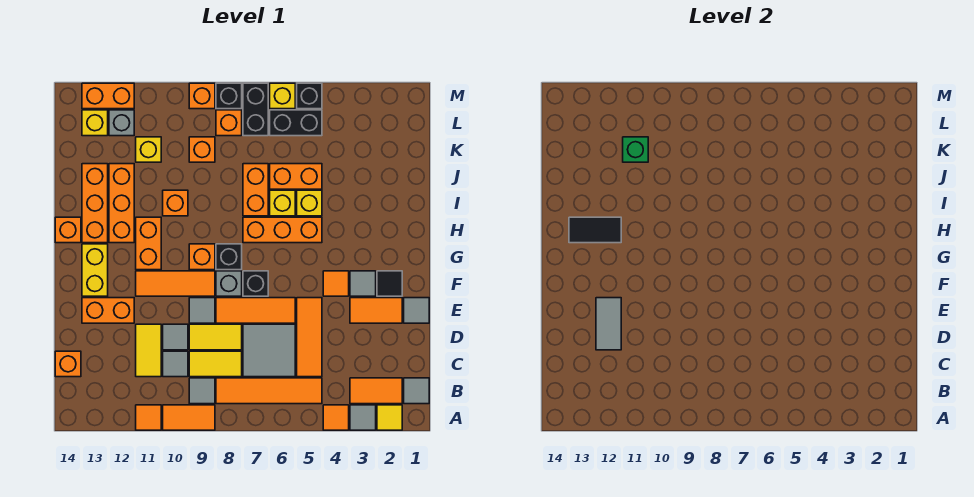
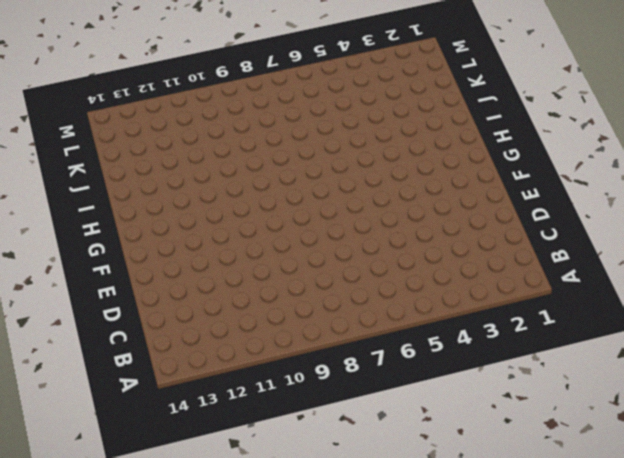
none -> yellow 1x1 tile [377,405,402,430]
none -> grey 1x1 tile [350,405,376,430]
none -> orange 1x1 tile [323,405,349,430]
none -> orange 1x2 tile [163,405,215,430]

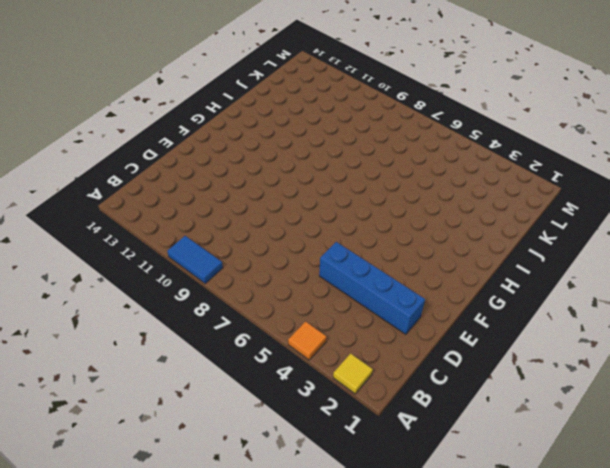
blue 1x2 tile [167,236,223,283] -> orange 1x2 tile [163,405,215,430]
blue 1x4 brick [319,242,425,334] -> orange 1x3 tile [297,298,322,377]
none -> grey 1x1 tile [350,405,376,430]
none -> orange 1x1 tile [136,405,161,430]
none -> grey 1x1 tile [404,378,429,404]
none -> orange 1x2 tile [350,378,402,404]

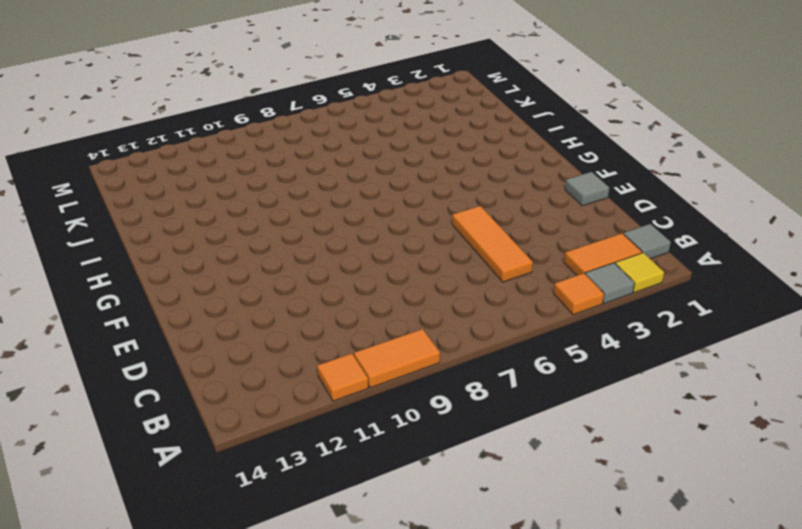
none -> orange 1x4 tile [216,378,322,404]
none -> grey 1x1 tile [189,378,215,404]
none -> grey 2x2 tile [243,324,295,377]
none -> yellow 1x2 tile [189,351,242,377]

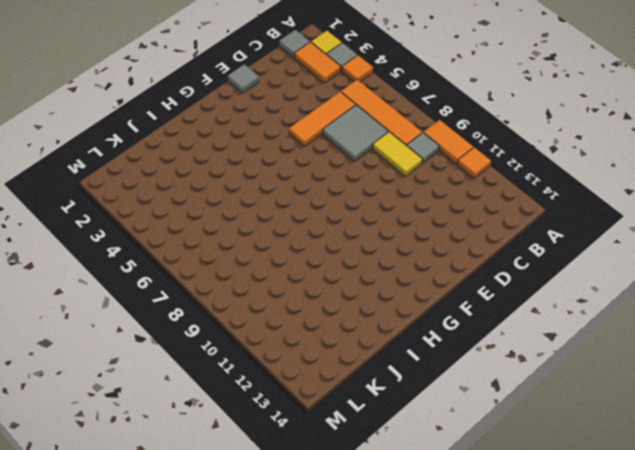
none -> grey 1x1 tile [163,351,188,377]
none -> yellow 1x2 tile [136,324,161,377]
none -> orange 1x1 brick [55,351,81,377]
none -> yellow 1x2 tile [189,324,242,350]

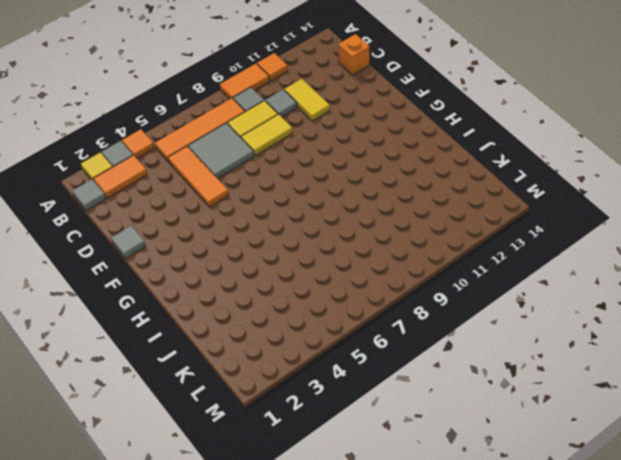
none -> grey 1x1 tile [163,324,188,350]
none -> orange 1x2 tile [350,298,402,323]
none -> orange 1x3 tile [216,298,295,323]
none -> grey 1x1 tile [189,298,215,323]

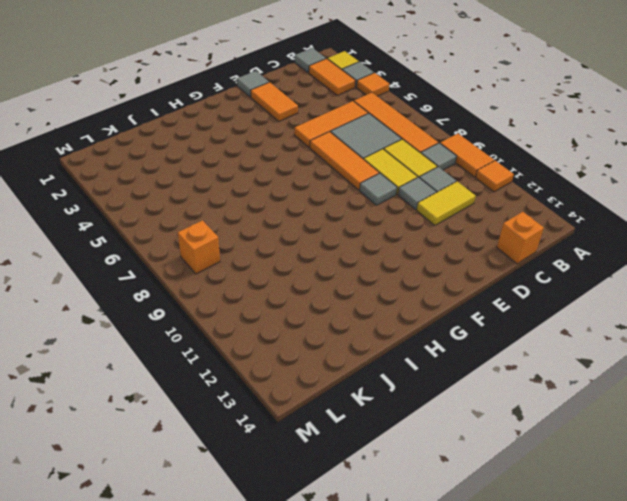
none -> orange 1x2 brick [82,298,134,323]
none -> black 1x1 tile [377,271,402,296]
none -> grey 1x1 tile [350,271,376,296]
none -> orange 1x1 tile [323,271,349,296]

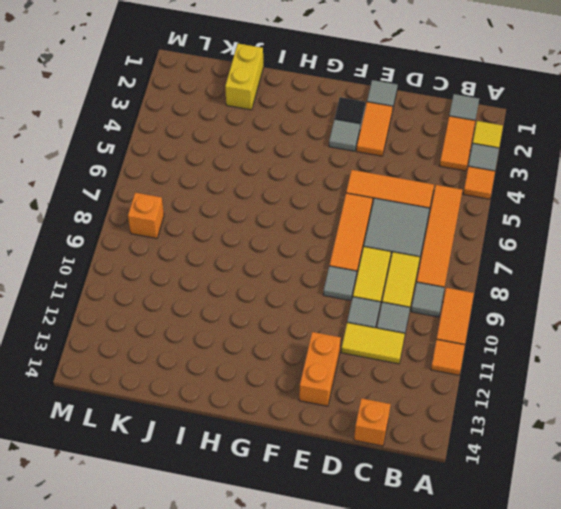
yellow 1x2 brick [225,44,263,110] -> yellow 1x2 brick turned to [82,244,108,296]
none -> orange 1x1 tile [323,271,349,296]
none -> black 1x1 brick [243,271,268,296]
none -> grey 1x1 brick [216,271,242,296]
none -> orange 1x3 tile [136,271,215,296]

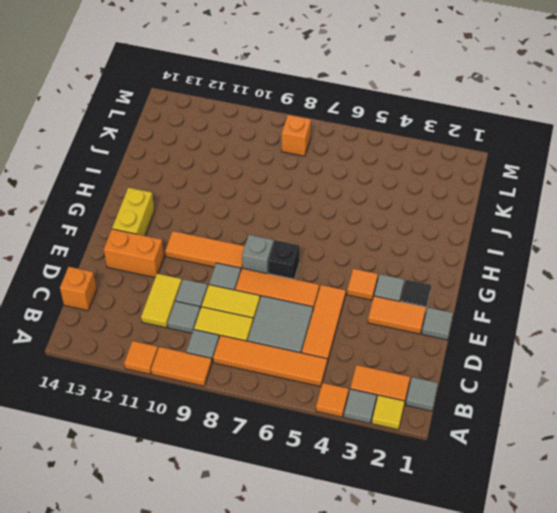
none -> black 1x1 brick [216,244,242,270]
none -> orange 1x1 brick [189,244,215,270]
none -> orange 1x2 brick [136,217,161,270]
none -> orange 1x3 brick [243,217,322,243]

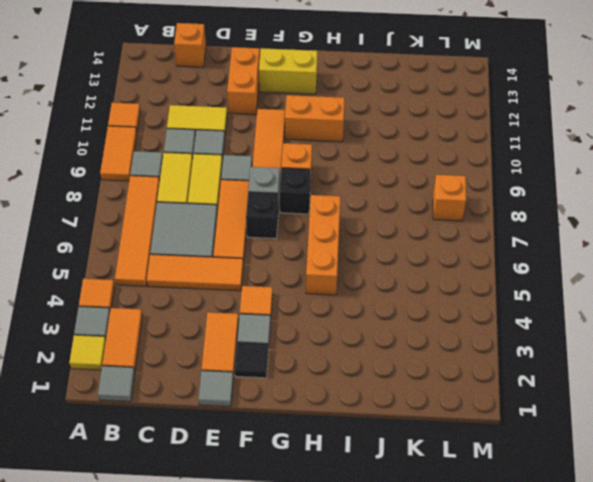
none -> orange 1x3 brick [109,164,134,243]
none -> orange 1x3 brick [82,164,108,243]
none -> orange 1x1 brick [55,217,81,243]
none -> yellow 1x1 brick [297,190,322,216]

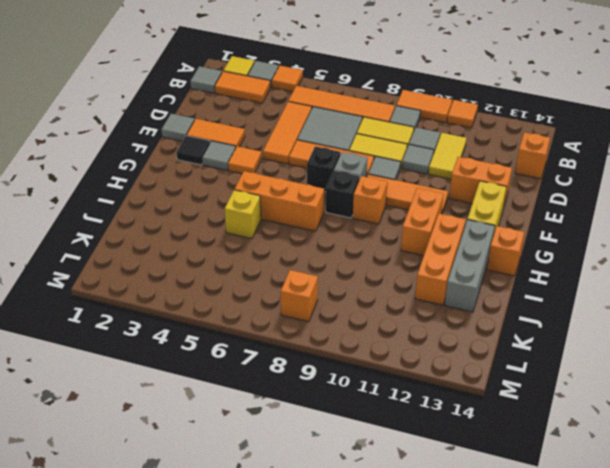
grey 1x3 brick [445,220,495,312] -> orange 1x3 brick [82,164,108,243]
none -> yellow 1x1 brick [270,190,295,216]
none -> orange 1x2 brick [243,164,268,216]
none -> orange 1x1 brick [163,190,188,216]
none -> orange 1x2 brick [270,164,322,189]

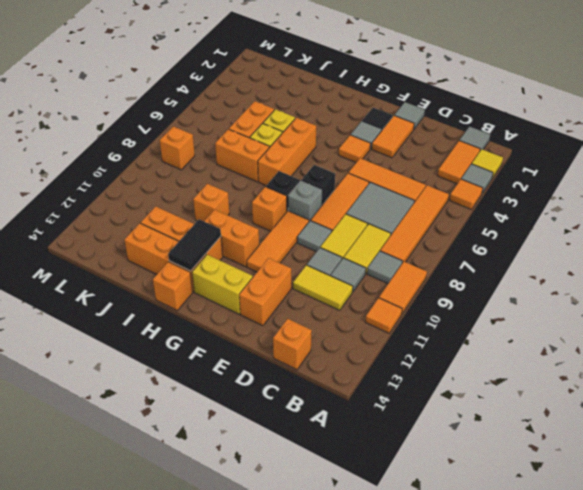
none -> orange 1x1 brick [189,137,215,162]
none -> yellow 1x1 brick [136,137,161,162]
none -> black 1x2 brick [270,110,322,136]
none -> black 1x2 brick [243,83,268,136]

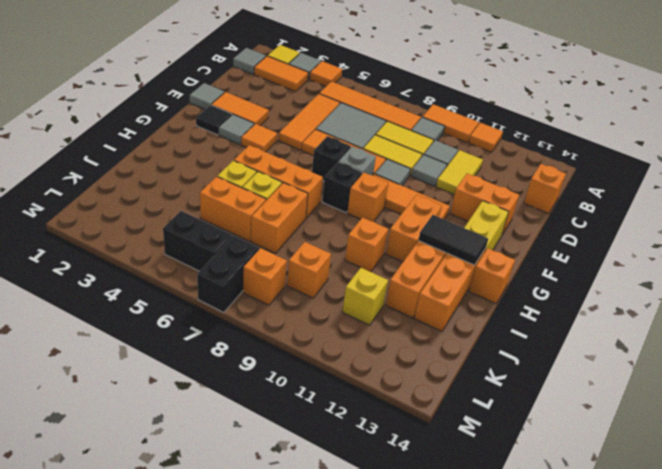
none -> grey 1x1 brick [109,110,134,136]
none -> yellow 1x1 brick [82,110,108,136]
none -> black 1x1 brick [297,83,322,109]
none -> yellow 1x1 brick [270,83,295,109]

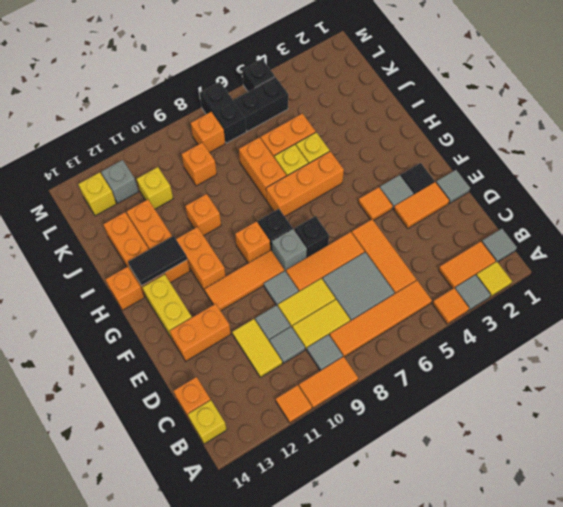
yellow 1x1 brick [188,400,227,444] -> yellow 1x1 brick moved to [270,83,295,109]
none -> black 1x1 brick [216,83,242,109]
none -> orange 1x1 brick [189,83,215,109]
none -> orange 1x2 brick [82,83,134,109]
none -> grey 1x2 tile [596,298,621,350]

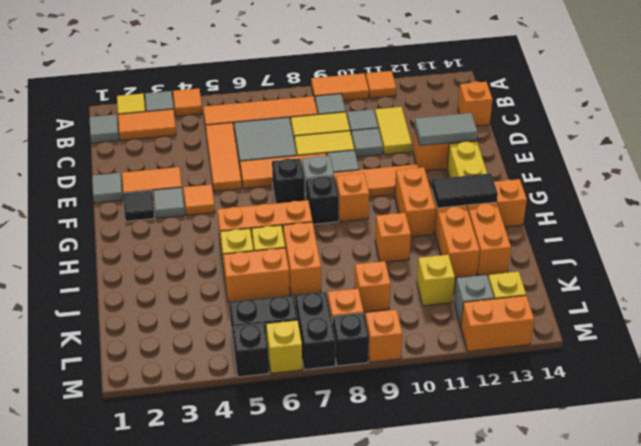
grey 1x2 tile [415,113,478,146] -> grey 1x2 tile turned to [596,298,621,350]
none -> green 1x1 brick [623,137,648,162]

